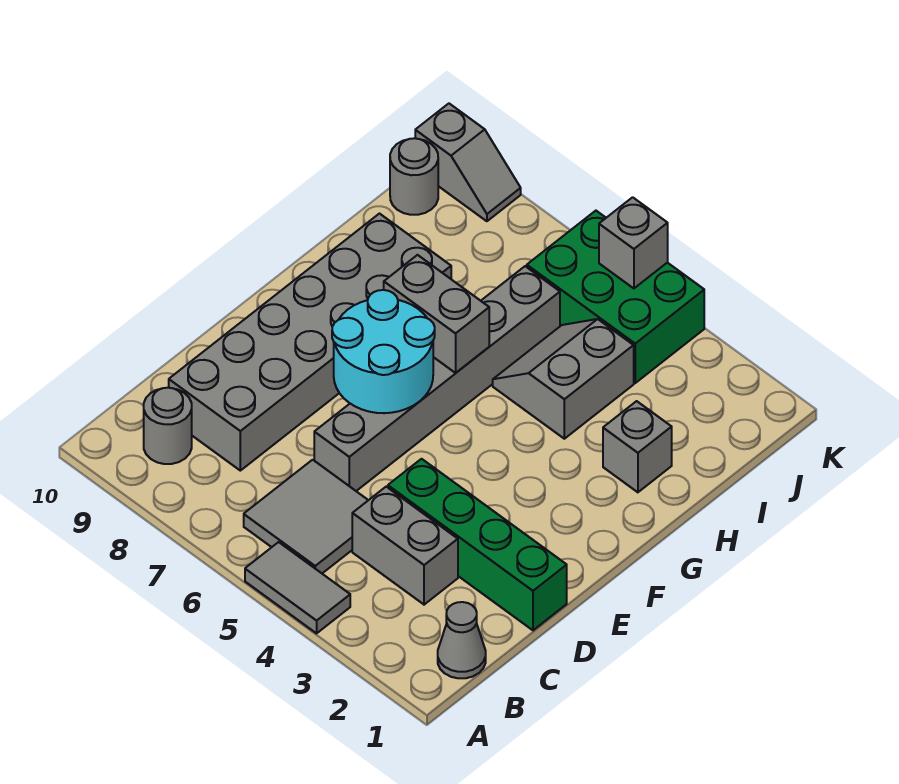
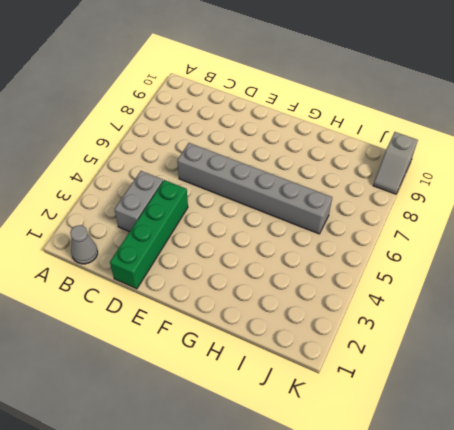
none -> grey 1x2 tile [245,542,350,633]
none -> grey 2x2 tile [244,460,368,573]
none -> grey 1x1 round brick [144,388,192,464]

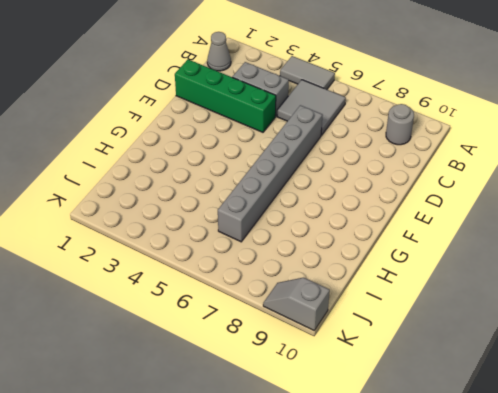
none -> grey 2x6 brick [169,214,451,471]
none -> grey 1x1 brick [603,401,672,492]
none -> grey 2x2 slope [493,319,634,439]

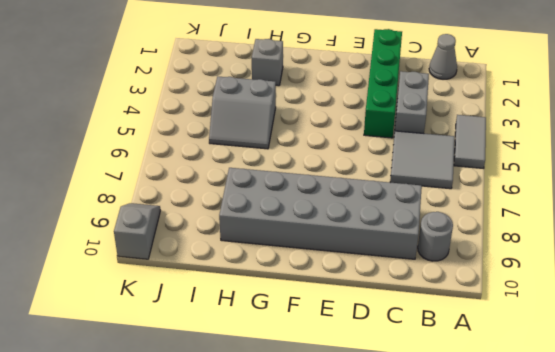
none -> grey 1x6 brick [314,266,560,491]
none -> green 2x3 brick [527,211,704,383]
none -> grey 1x1 round brick [390,138,438,215]

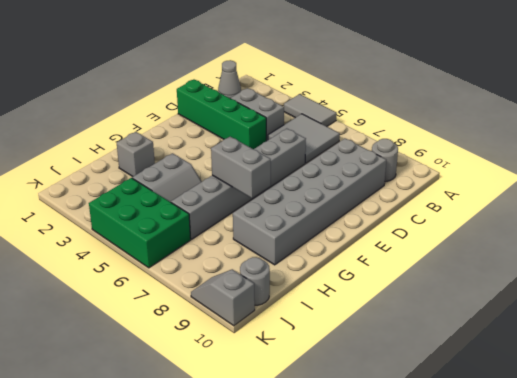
none -> cyan 2x2 round brick [332,290,435,413]
none -> grey 1x1 brick [599,197,668,288]

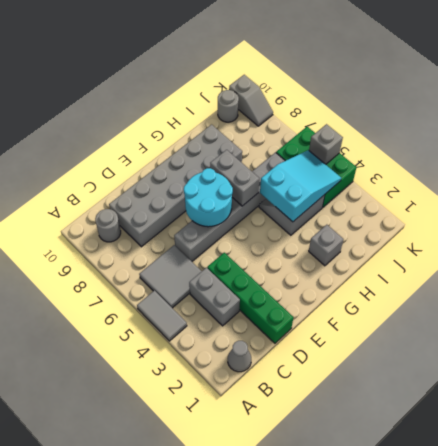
cyan 2x3 slope [260,150,341,222] -> none

